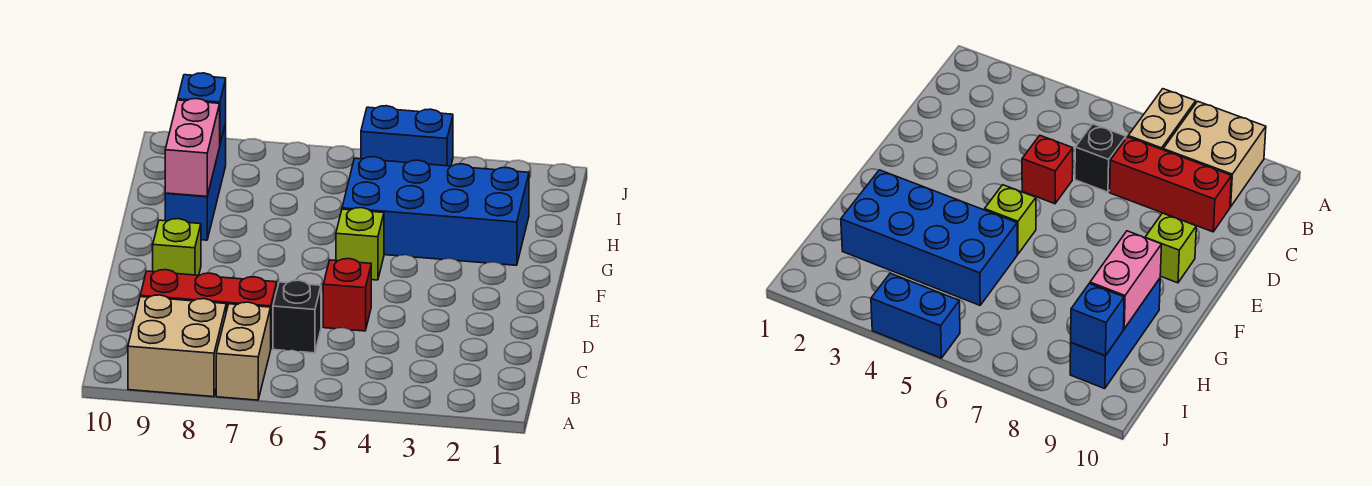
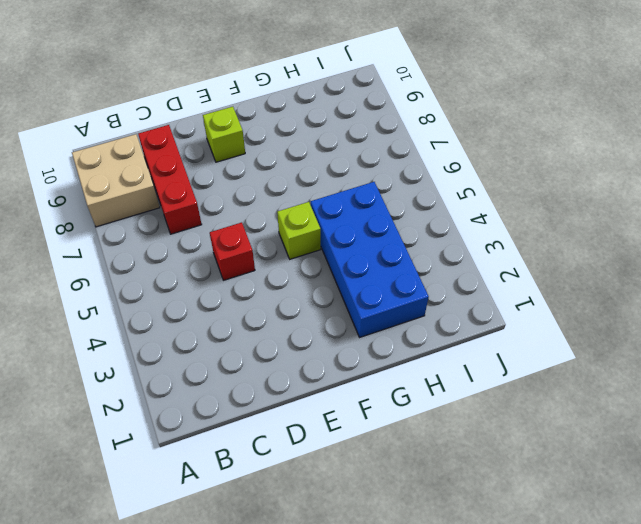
none -> tan 1x2 brick [216,302,271,400]
none -> black 1x1 brick [273,280,321,353]
none -> blue 1x3 brick [165,123,226,240]

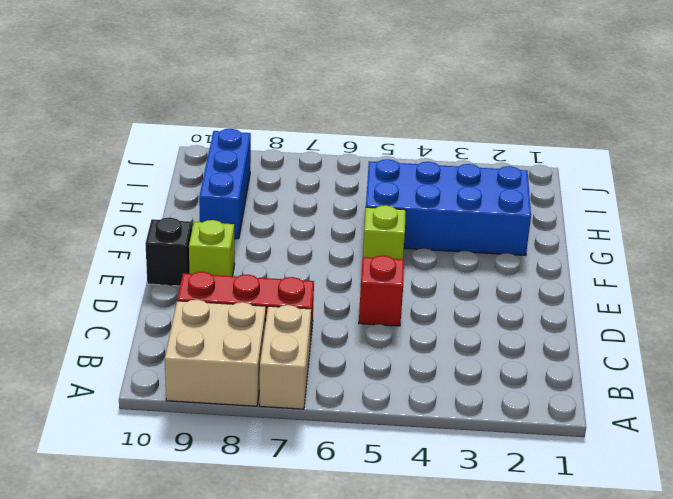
black 1x1 brick [145,217,192,286] -> black 1x1 brick moved to [273,280,321,353]
none -> blue 1x2 brick [361,106,453,166]
none -> pink 1x2 brick [165,99,220,196]
none -> blue 1x1 brick [178,73,226,143]

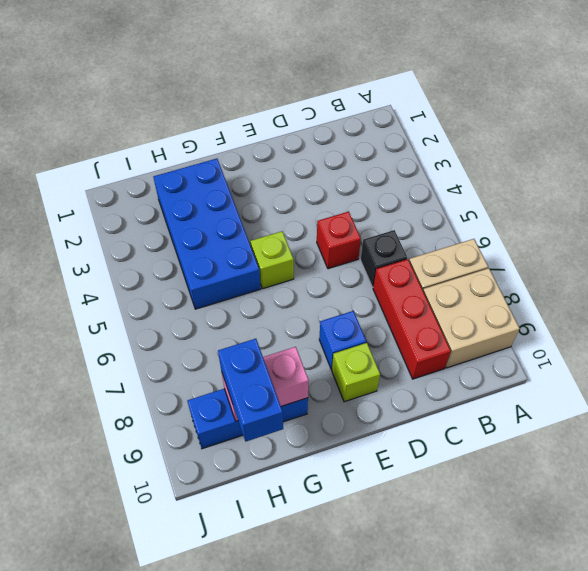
blue 1x1 brick [319,311,366,369] -> blue 1x1 brick moved to [178,73,226,143]
blue 1x2 brick [218,339,283,441] -> blue 1x2 brick moved to [361,106,453,166]

